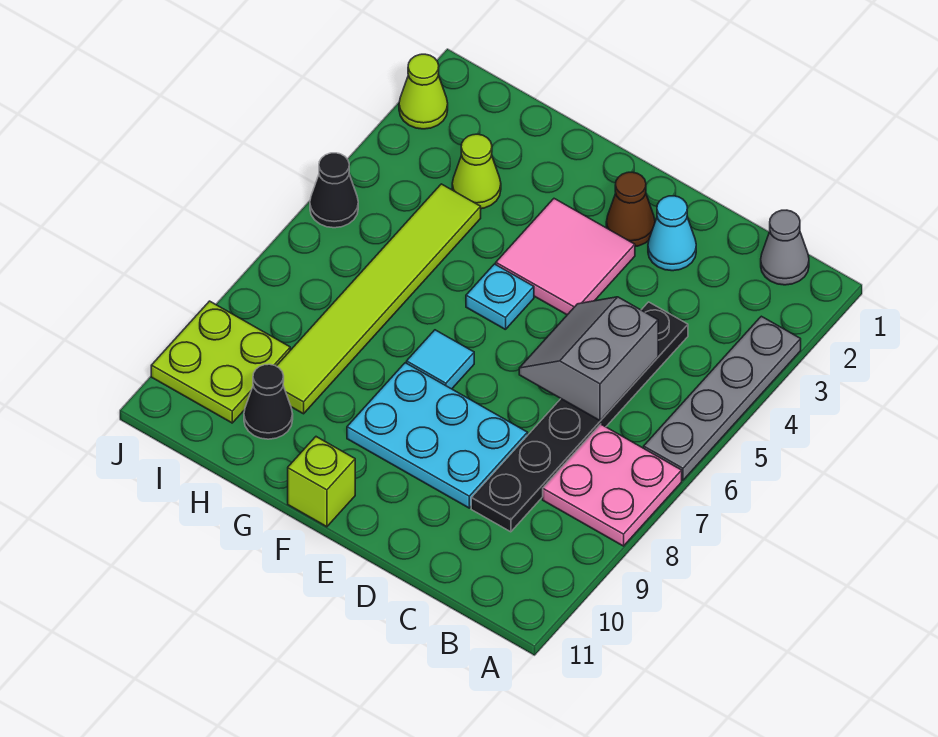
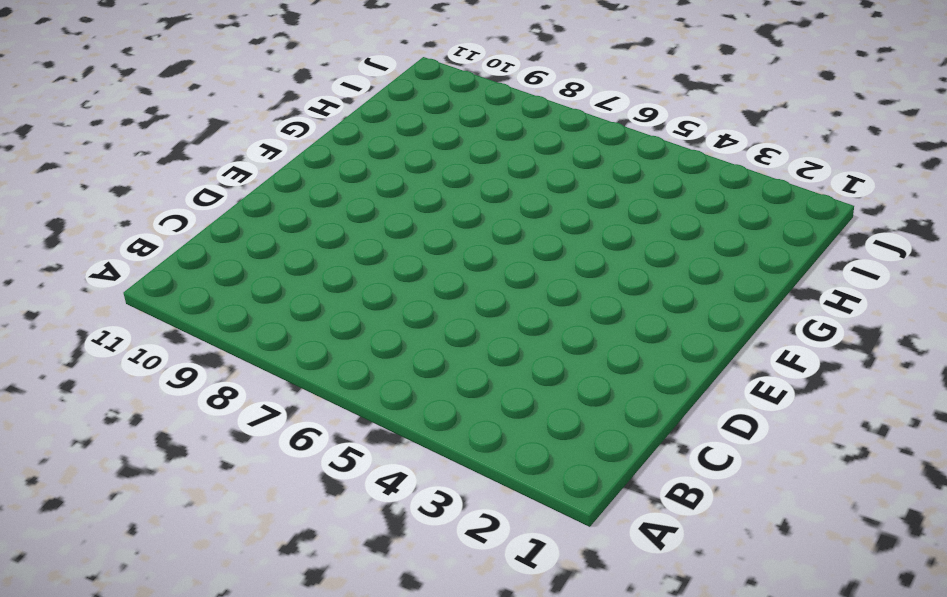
none -> grey 1x4 plate [644,316,801,480]
none -> pink 2x2 plate [543,424,682,546]
none -> grey 1x1 cone [761,210,809,285]

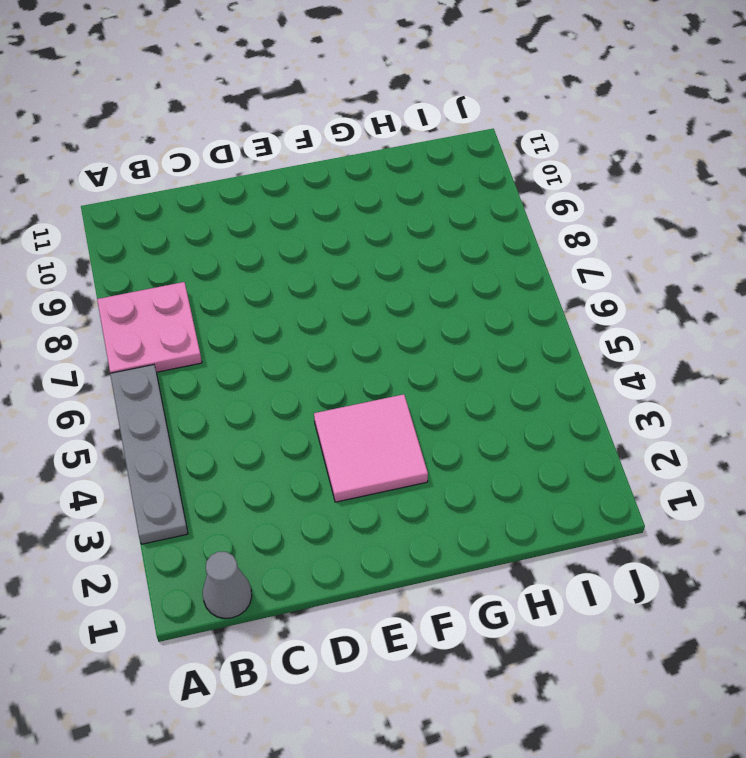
none -> black 1x6 plate [471,302,688,532]
none -> cyan 1x1 cone [648,196,696,271]
none -> cyan 2x3 plate [347,363,528,508]

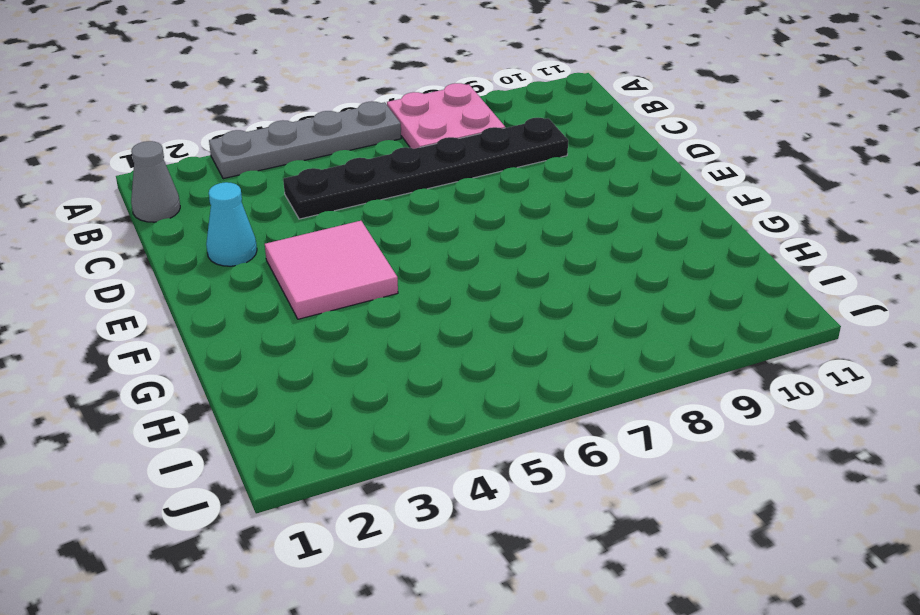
none -> cyan 2x3 plate [347,363,528,508]
none -> brown 1x1 cone [606,172,655,247]
none -> cyan 1x1 plate [466,264,534,330]

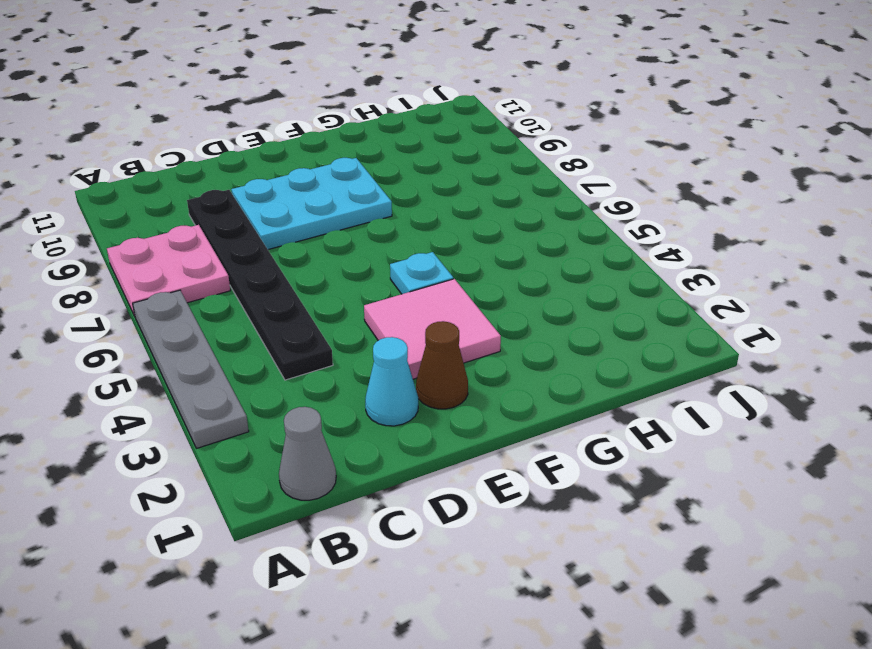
none -> cyan 1x1 tile [407,330,474,389]
none -> lime 1x1 brick [288,437,355,527]
none -> lime 1x1 cone [452,134,501,209]

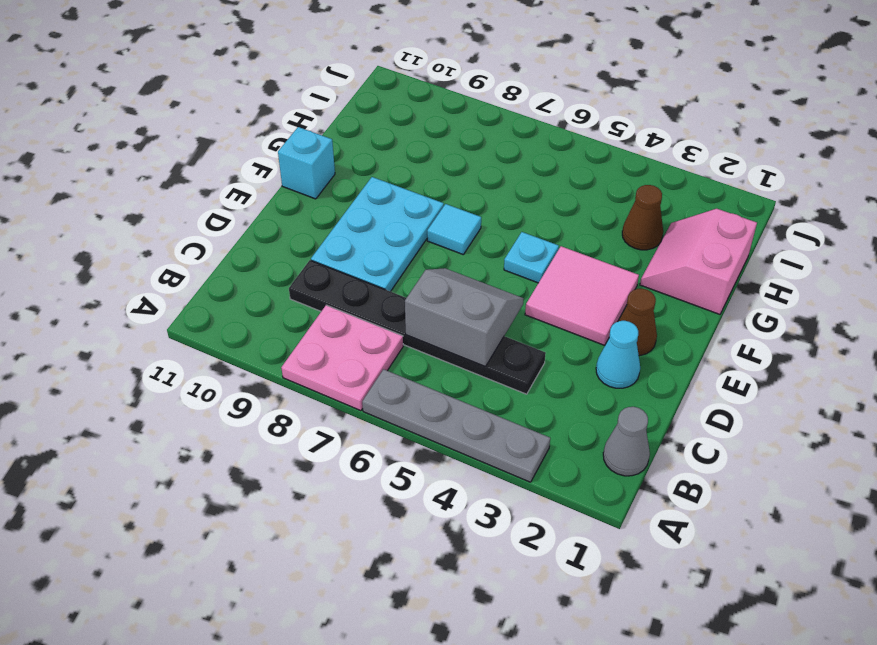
cyan 1x1 brick [278,127,335,199] -> lime 1x1 brick [288,437,355,527]
pink 2x2 slope [640,209,757,314] -> none
brown 1x1 cone [622,185,663,250] -> lime 1x1 cone [452,134,501,209]
none -> lime 1x6 tile [277,184,481,414]
none -> black 1x1 cone [244,364,293,439]
none -> lime 2x2 plate [151,301,290,423]

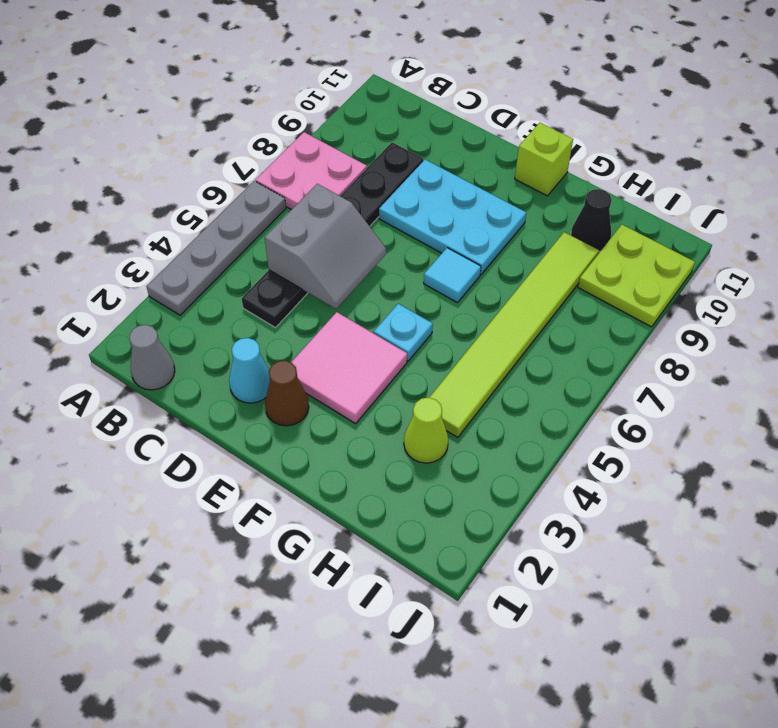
none -> lime 1x1 cone [399,54,448,129]
none -> black 1x1 cone [310,153,358,228]

